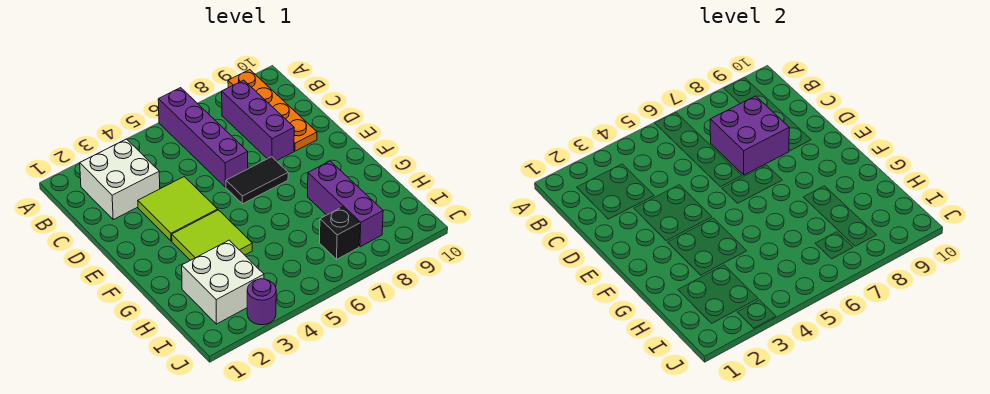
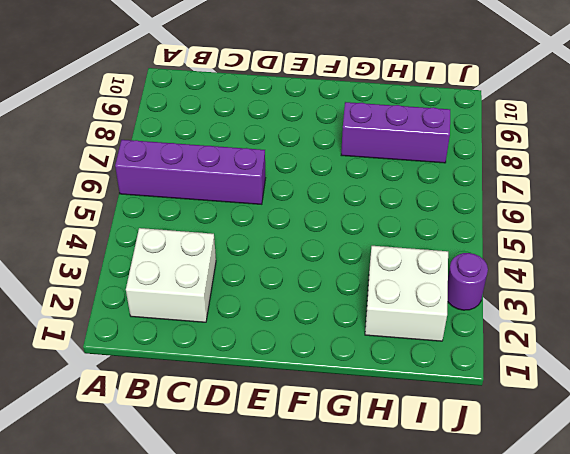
none -> orange 1x4 plate [228,70,317,151]
none -> purple 1x3 brick [222,80,294,161]
none -> lime 2x2 tile [138,177,218,241]

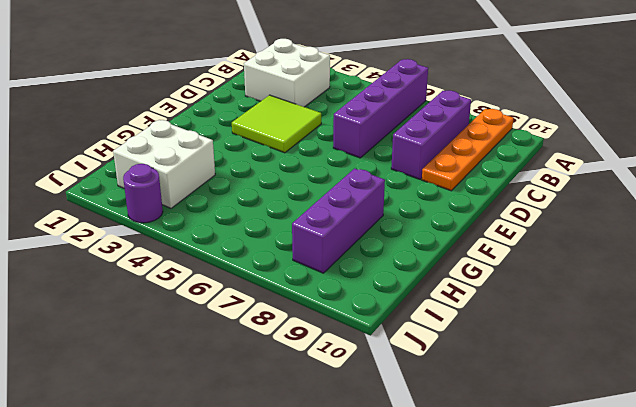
none -> black 1x2 tile [226,157,288,204]
none -> lime 2x2 tile [172,210,252,260]
none -> black 1x1 brick [319,207,360,259]

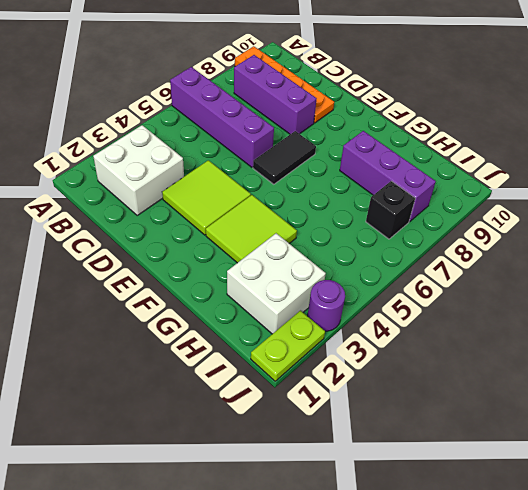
lime 1x2 plate [251,311,325,381] -> none
none -> purple 2x2 brick [710,96,789,175]

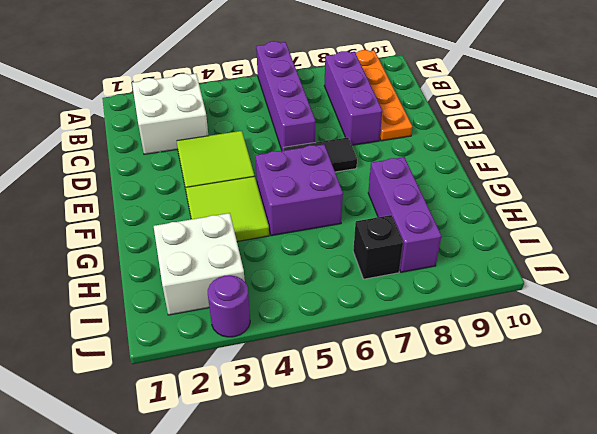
purple 2x2 brick [255,144,343,236] -> purple 2x2 brick moved to [710,96,789,175]

